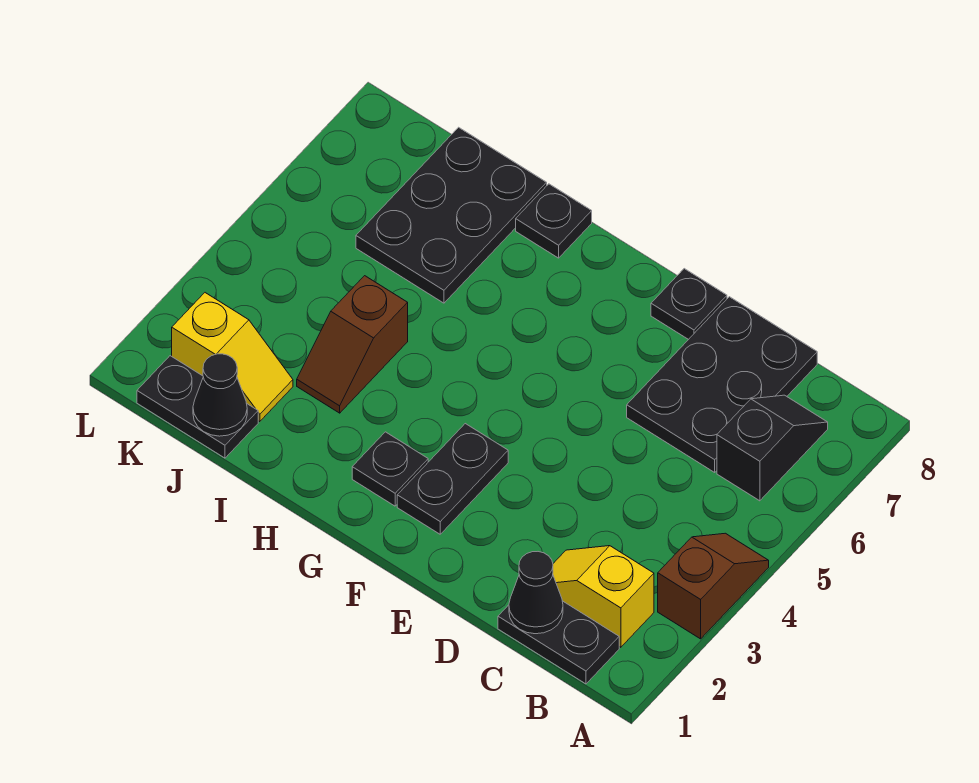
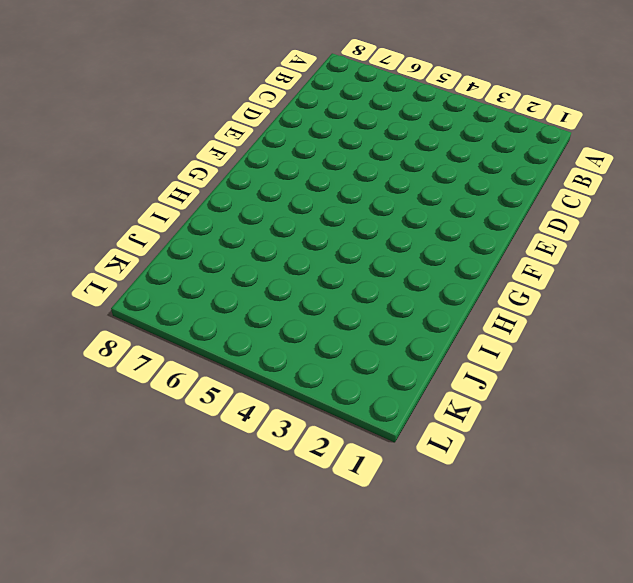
none -> brown 1x2 slope [658,533,769,639]
none -> black 1x2 plate [498,601,619,684]
none -> yellow 1x2 slope [553,546,654,647]

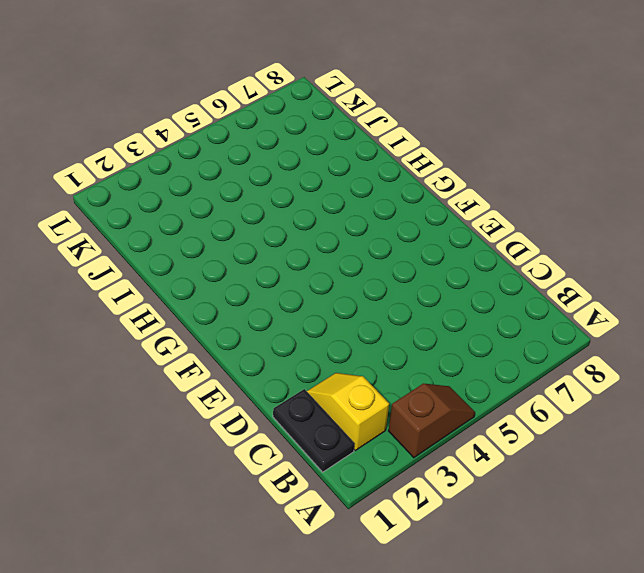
none -> black 1x2 slope [717,395,828,501]
none -> black 2x3 plate [627,297,817,472]
none -> black 1x1 plate [651,269,727,340]

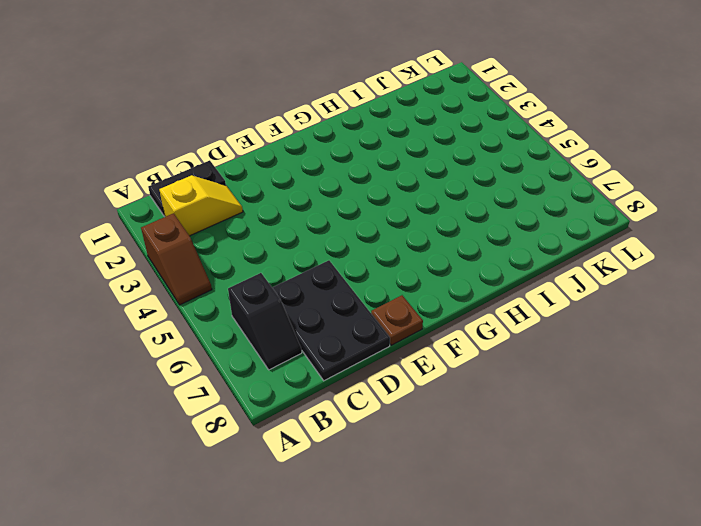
brown 1x1 plate [371,295,423,345] -> black 1x1 plate [651,269,727,340]
none -> black 1x2 plate [397,424,508,534]
none -> black 1x1 plate [352,432,428,506]
none -> black 1x1 plate [516,184,592,258]

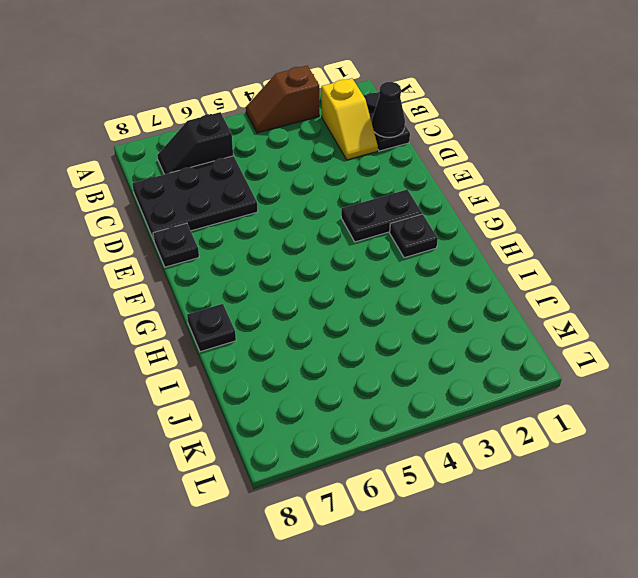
none -> brown 1x2 slope [297,276,408,413]
none -> black 2x3 plate [356,127,547,303]
none -> black 1x2 plate [137,356,258,458]

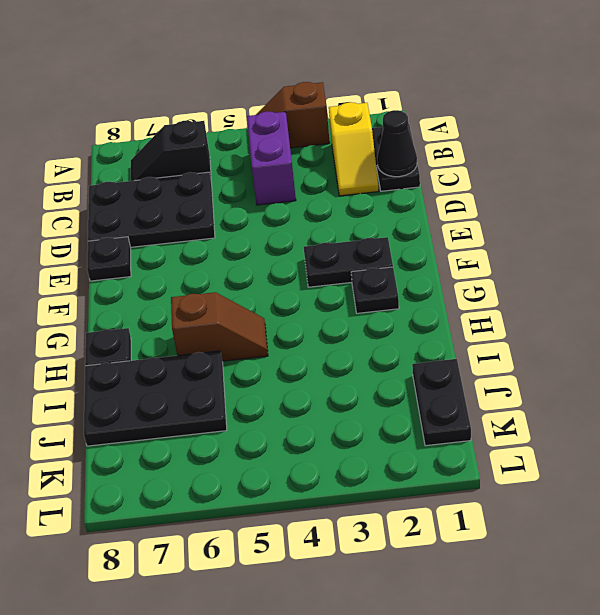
purple 1x2 brick [247,111,296,205] -> none
brown 1x2 slope [171,292,268,361] -> brown 1x2 slope moved to [297,276,408,413]
none -> yellow 1x2 slope [172,293,293,422]
none -> black 1x1 cone [193,354,247,436]

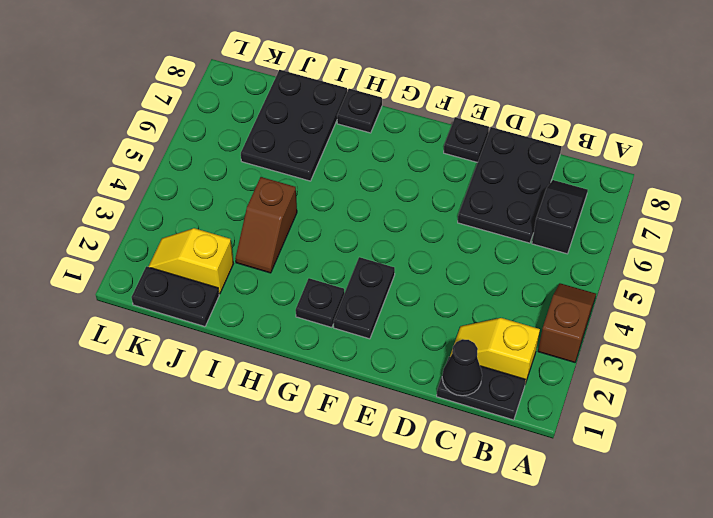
yellow 1x2 slope [148,228,233,294] -> yellow 1x2 slope turned to [172,293,293,422]
none -> black 1x1 cone [193,354,247,436]

